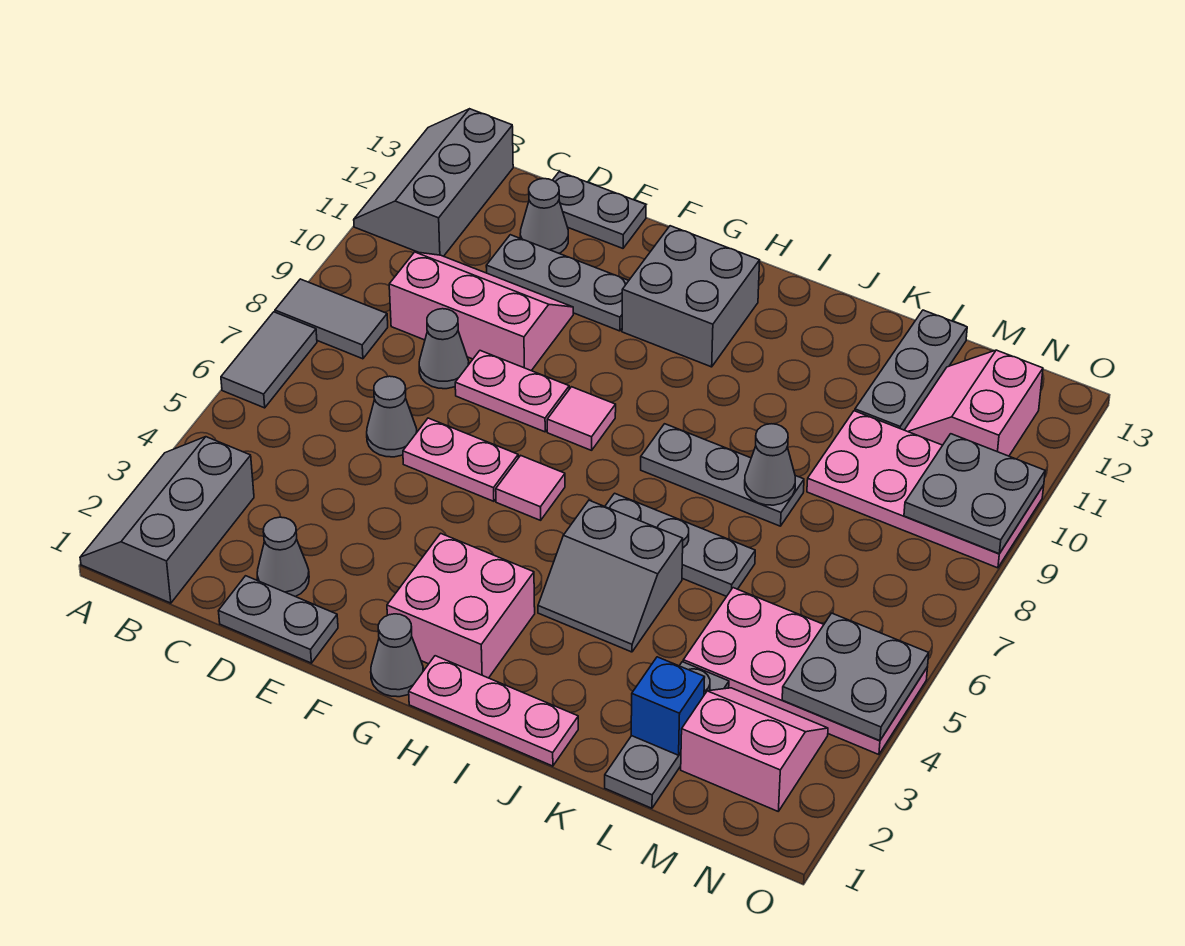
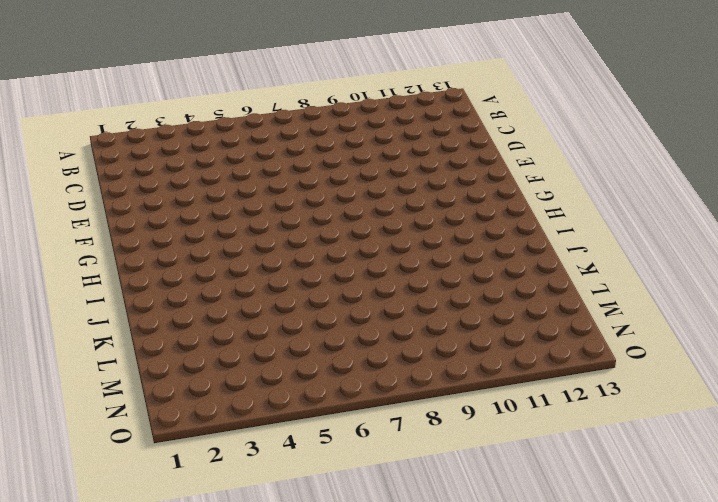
none -> grey 2x3 slope [80,437,254,603]
none -> grey 1x2 tile [221,312,317,408]
none -> grey 1x2 tile [275,279,388,359]
none -> grey 2x3 slope [354,109,513,256]

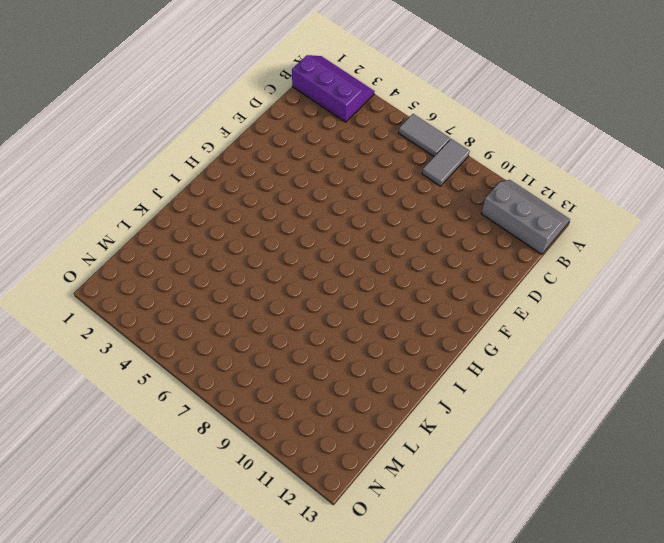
purple 2x3 slope [292,55,375,122] -> grey 2x3 slope [80,437,254,603]
none -> pink 2x3 slope [389,252,573,371]
none -> grey 1x2 plate [219,576,338,663]
none -> grey 1x1 cone [257,517,309,597]
none -> grey 1x1 cone [367,376,417,457]

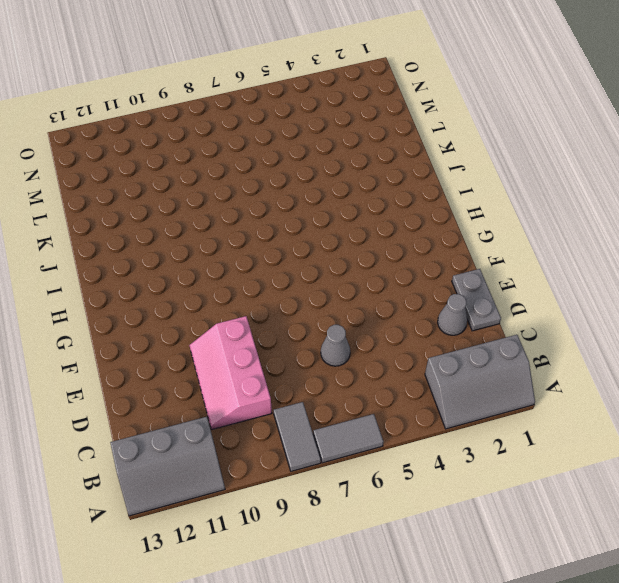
none -> grey 1x1 cone [419,309,469,389]
none -> grey 1x3 plate [486,235,629,331]
none -> grey 1x1 cone [520,179,568,253]
none -> grey 1x2 plate [553,172,646,248]

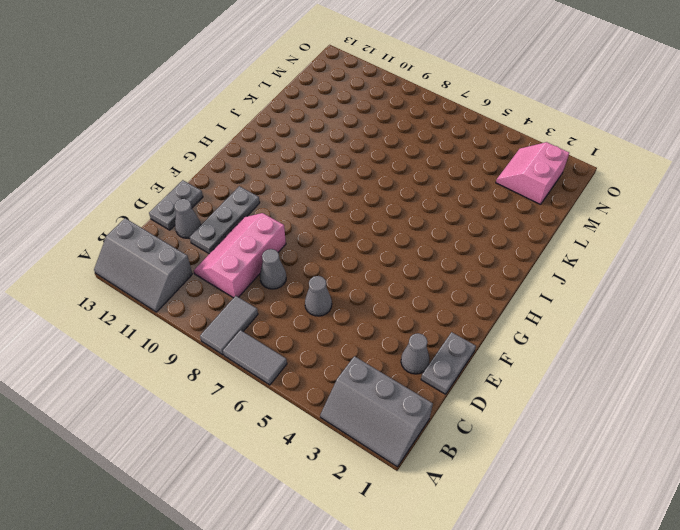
none -> pink 1x2 plate [403,418,518,501]
none -> pink 1x2 plate [455,351,569,432]
none -> grey 1x1 cone [371,614,423,697]
none -> pink 2x2 brick [387,533,535,678]

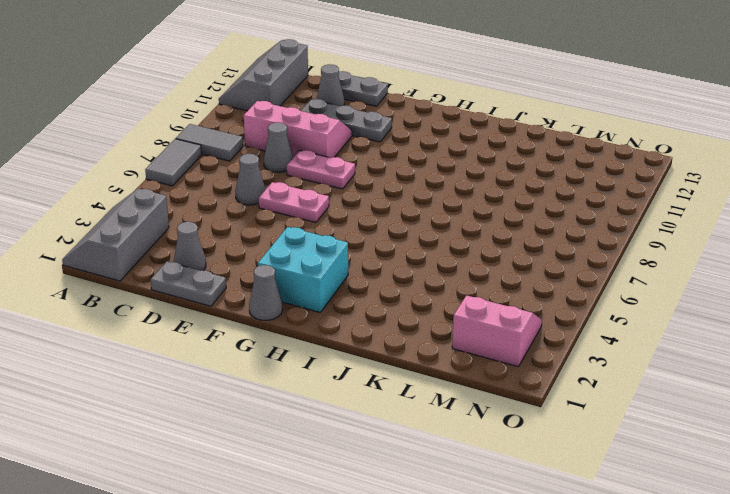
cyan 2x2 brick [258,227,348,312] -> pink 2x2 brick [387,533,535,678]
none -> pink 1x1 tile [496,455,565,520]
none -> pink 1x1 tile [547,387,616,450]
none -> grey 2x2 brick [622,226,760,367]
none -> pink 1x3 plate [409,656,578,766]

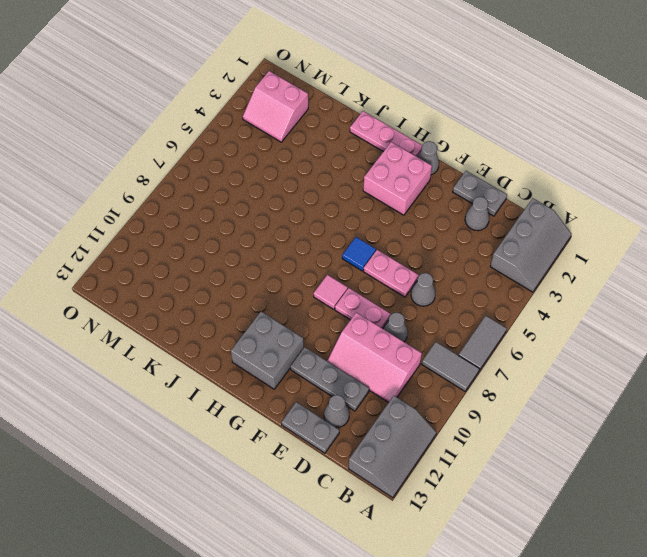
blue 1x1 tile [342,237,376,271] -> pink 1x1 tile [496,455,565,520]
none -> grey 2x2 slope [538,500,683,652]
none -> grey 1x3 plate [605,493,755,596]
none -> grey 1x3 plate [641,424,804,526]
none -> grey 1x3 plate [605,662,729,808]

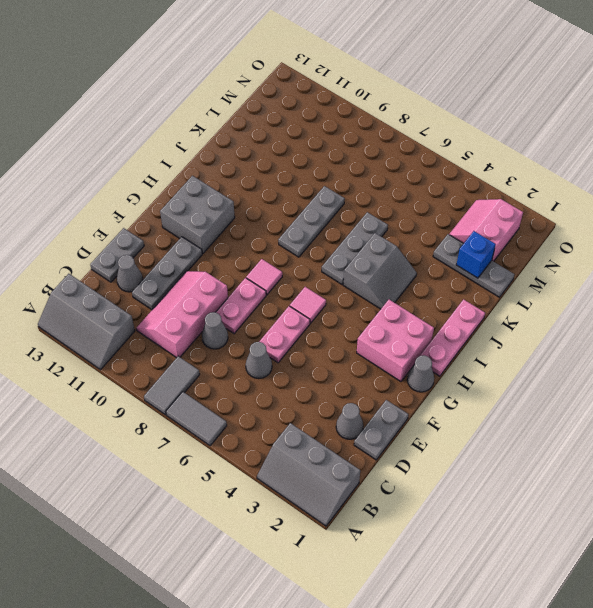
none -> pink 2x4 plate [683,588,928,755]
none -> pink 2x4 plate [807,411,1044,568]
none -> grey 1x3 plate [855,310,967,430]
none -> pink 2x2 slope [905,350,1043,456]

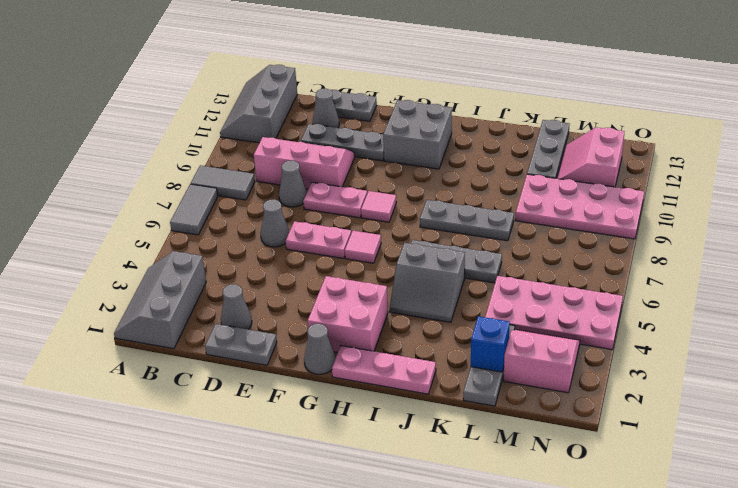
none -> grey 1x1 cone [745,424,795,505]
none -> grey 2x2 plate [782,613,929,741]
none -> grey 2x2 plate [904,434,1045,554]

